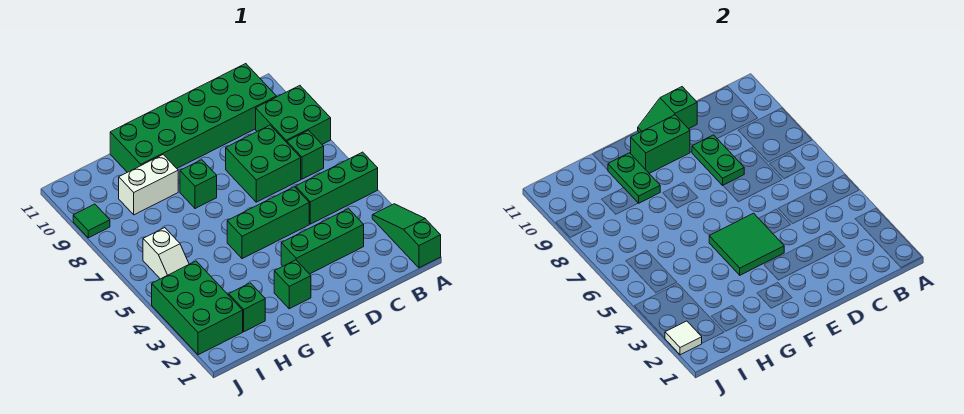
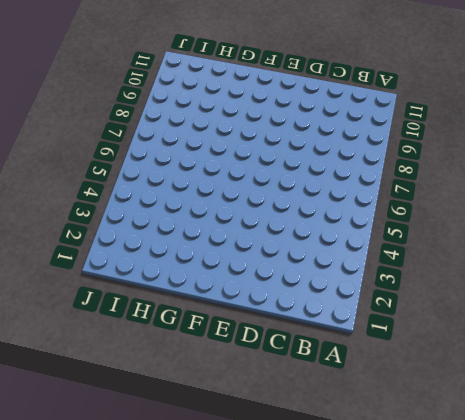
none -> green 1x3 slope [372,204,441,268]
none -> green 1x3 brick [296,152,378,224]
none -> green 2x2 brick [256,86,331,144]

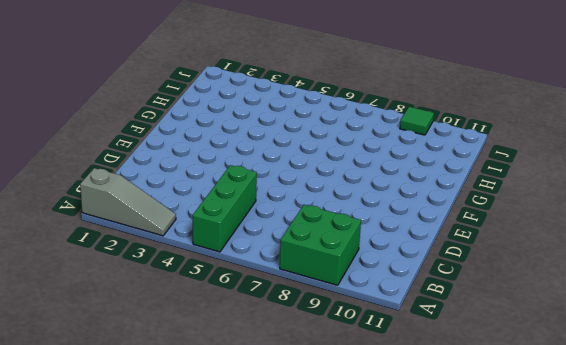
grey 1x3 slope [80,168,176,236] -> green 1x3 slope [372,204,441,268]
none -> green 1x1 brick [287,130,324,179]
none -> green 2x6 brick [110,64,276,172]
none -> green 1x3 brick [281,209,364,274]

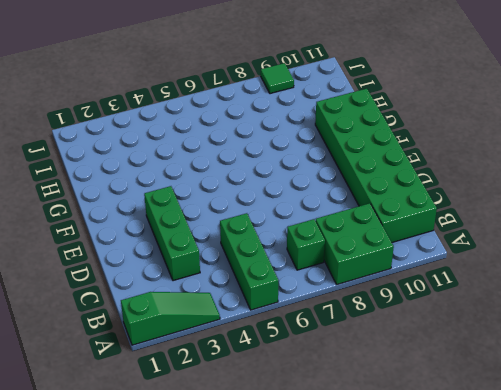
none -> green 2x2 brick [226,125,301,202]
none -> green 1x3 brick [227,187,309,259]
none -> green 1x1 brick [274,260,311,309]

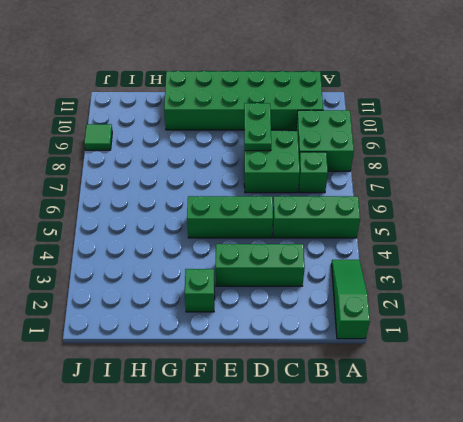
none -> green 1x1 brick [180,160,217,209]
none -> white 1x2 brick [119,155,178,215]
none -> green 1x1 brick [229,283,265,332]

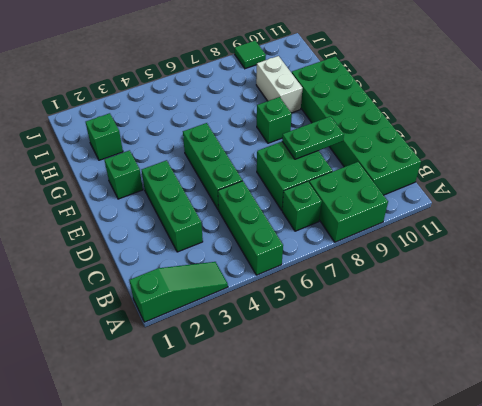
none -> green 2x3 brick [152,261,243,355]
none -> white 1x2 slope [143,228,189,279]
none -> green 1x2 slope [638,87,697,133]

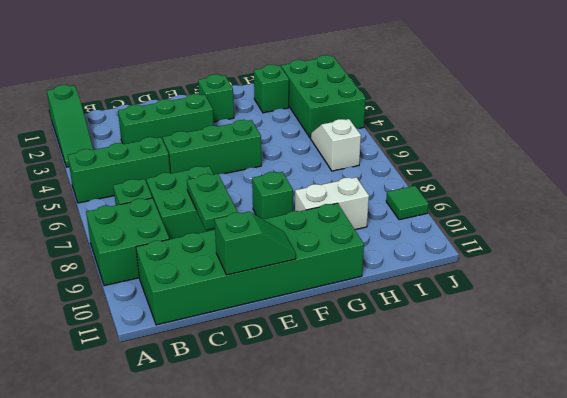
none -> green 2x2 tile [709,213,784,275]
none -> green 1x2 brick [631,115,690,173]
none -> green 1x2 plate [608,153,660,203]

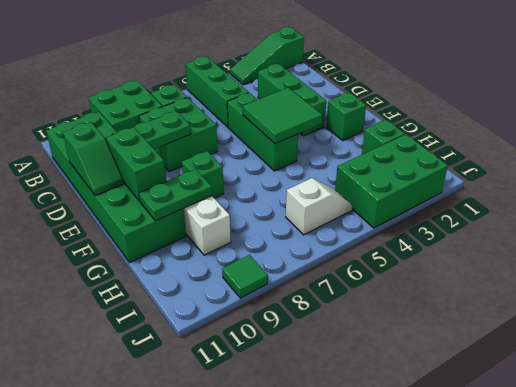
none -> white 1x1 tile [665,321,702,355]

